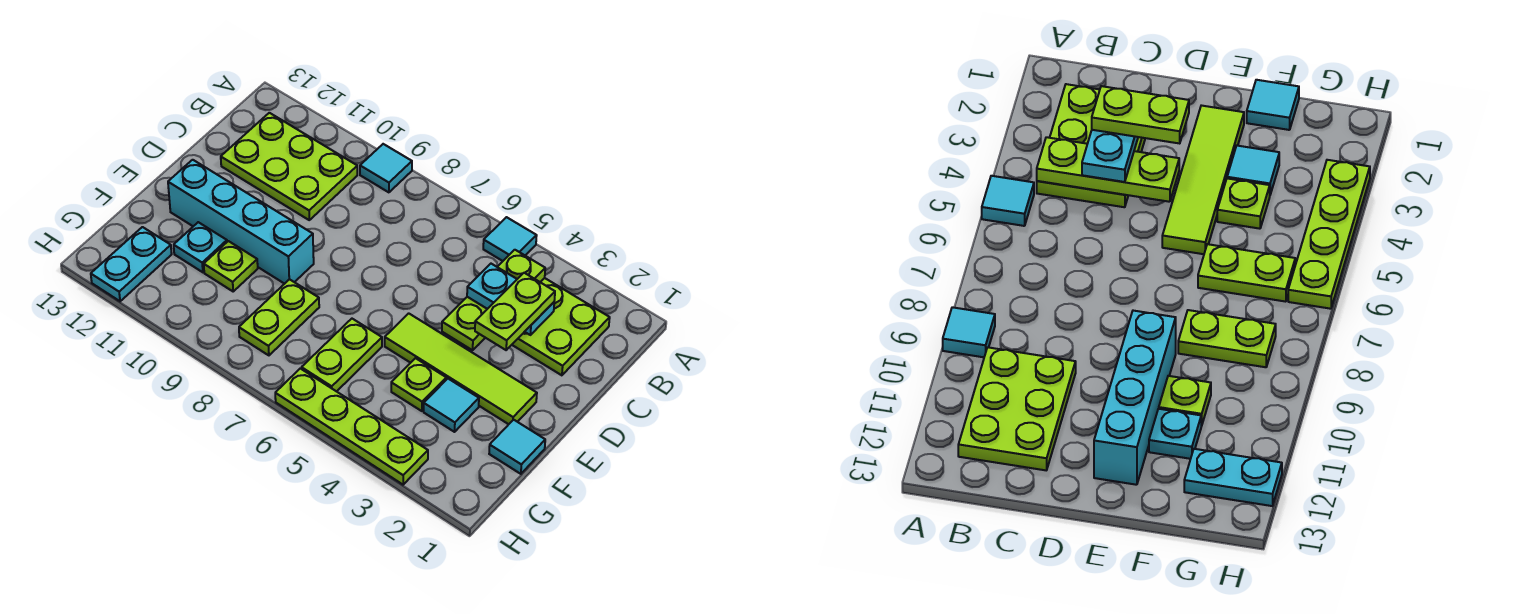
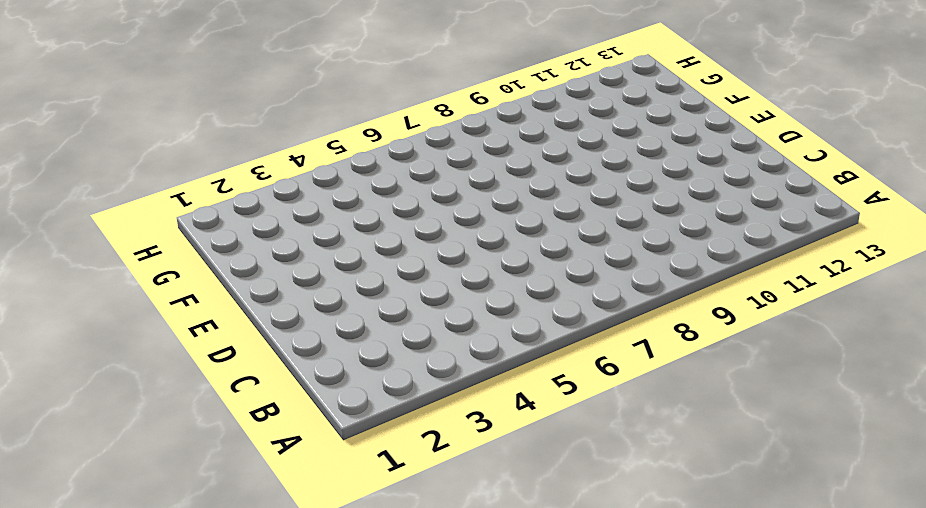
none -> cyan 1x1 tile [483,217,537,261]
none -> cyan 1x1 tile [360,144,412,192]
none -> lime 2x3 plate [512,278,610,375]

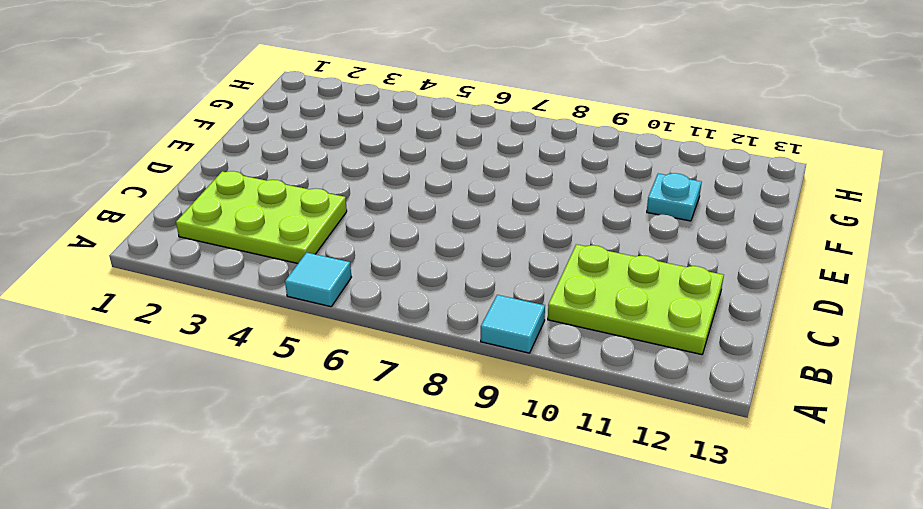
none -> lime 1x4 tile [385,313,537,424]
none -> cyan 1x4 brick [168,160,314,284]
none -> cyan 1x1 tile [489,420,545,474]

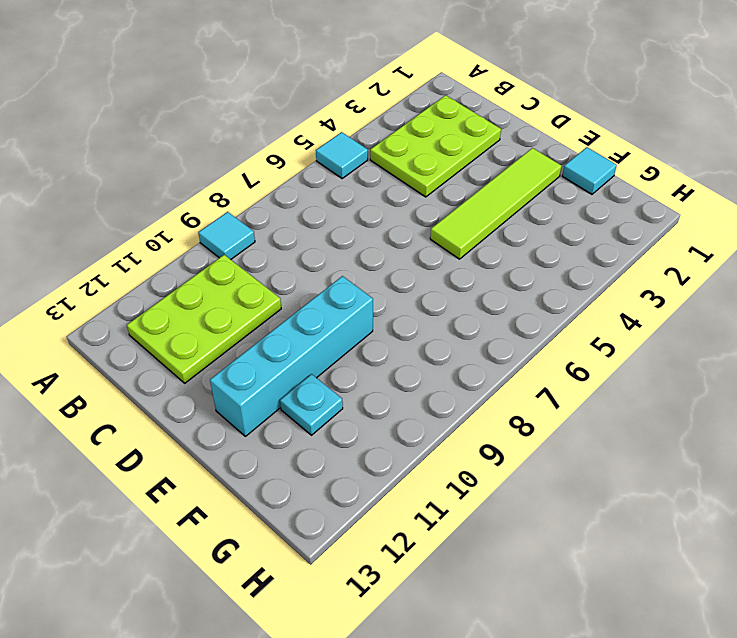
none -> cyan 1x1 tile [424,379,479,432]
none -> lime 1x1 plate [391,358,446,411]
none -> lime 1x2 plate [302,319,382,392]

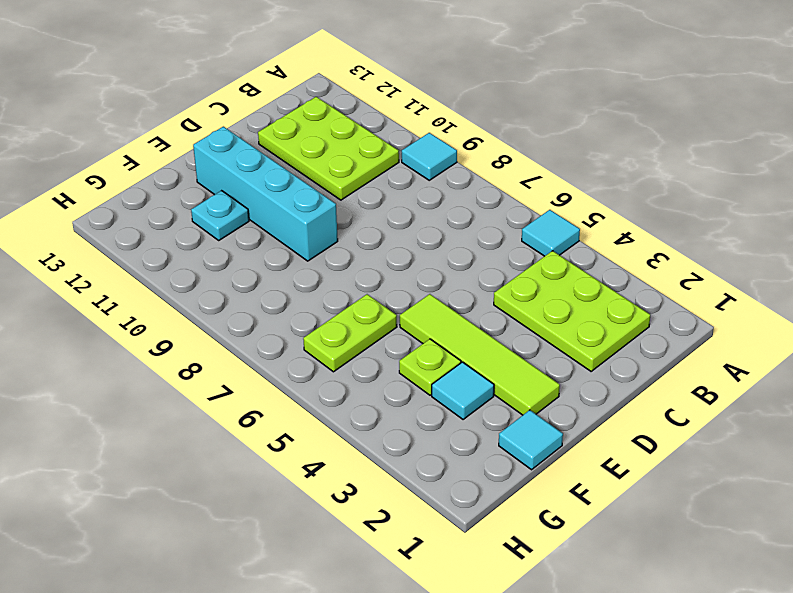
none -> lime 1x2 plate [239,279,319,355]
none -> lime 1x1 plate [204,241,258,291]
none -> cyan 1x2 plate [91,227,172,301]

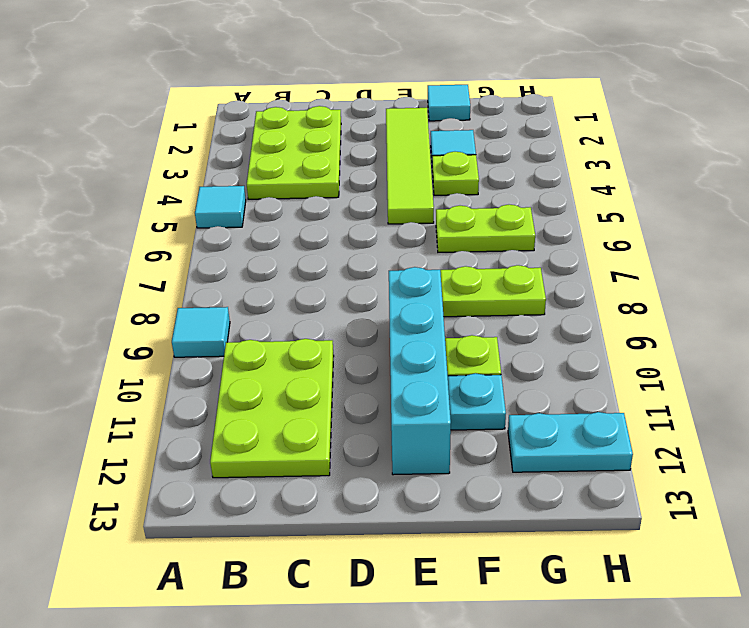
none -> lime 1x4 plate [275,368,428,485]
none -> lime 1x3 plate [442,250,545,350]
none -> cyan 1x2 plate [467,264,554,335]

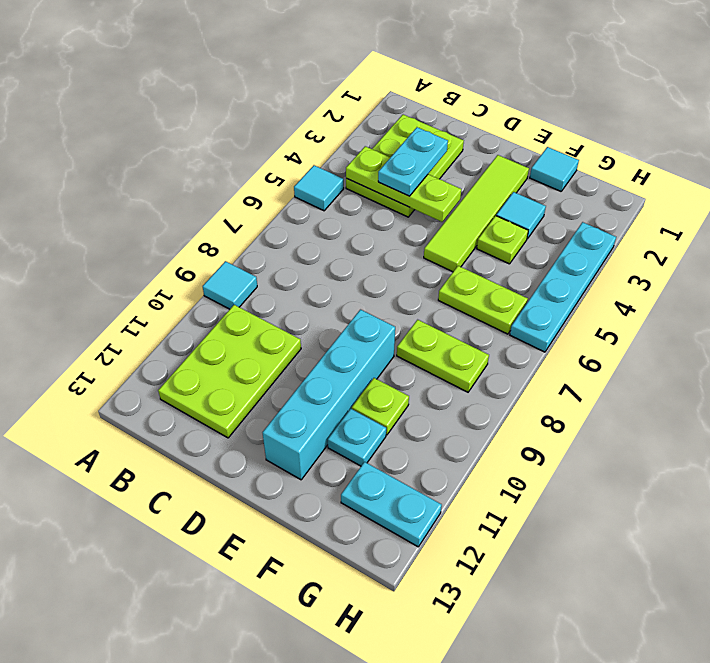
cyan 1x4 plate [510,222,616,352] -> lime 1x4 plate [275,368,428,485]
none -> lime 1x2 plate [475,273,555,350]

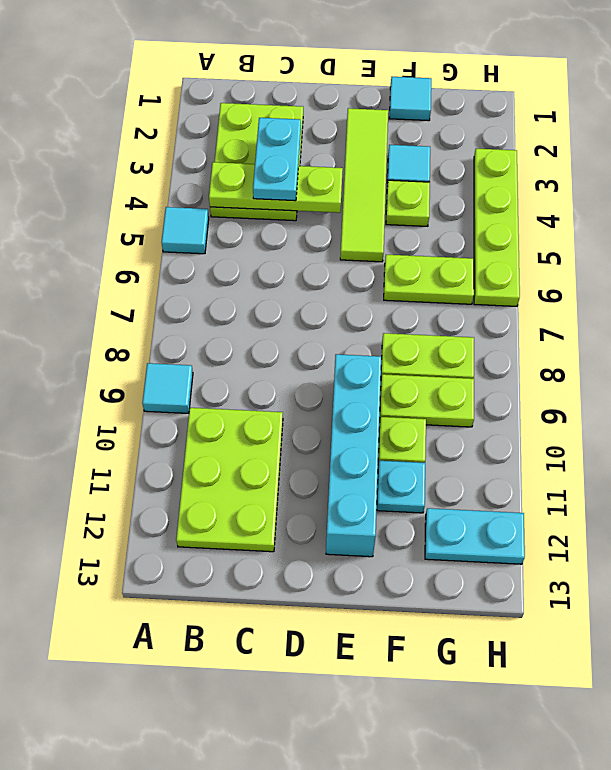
lime 1x2 plate [380,374,474,427] -> lime 1x2 plate moved to [475,273,555,350]

